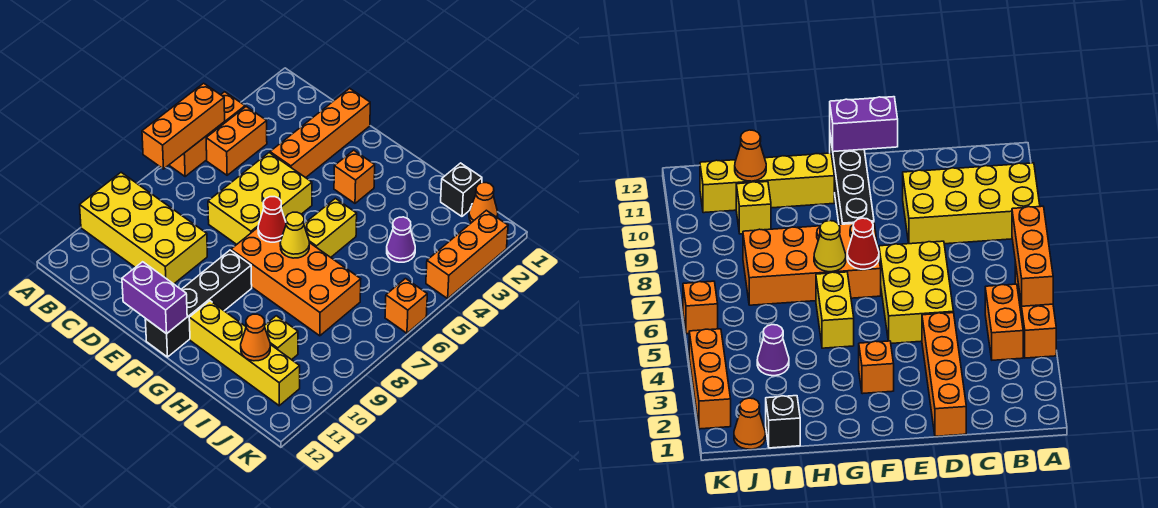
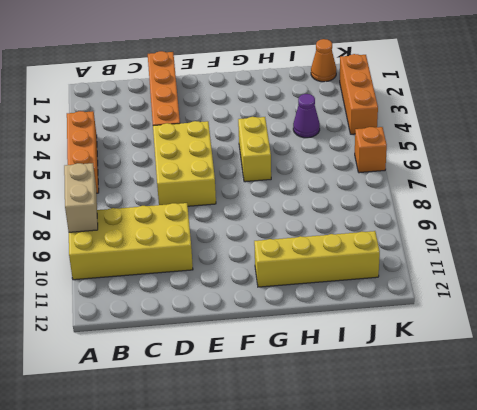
tan 1x2 brick [64,163,98,232] -> none
none -> orange 1x2 brick [206,107,267,175]
none -> orange 1x1 brick [334,150,375,203]
none -> orange 2x4 brick [231,228,361,336]

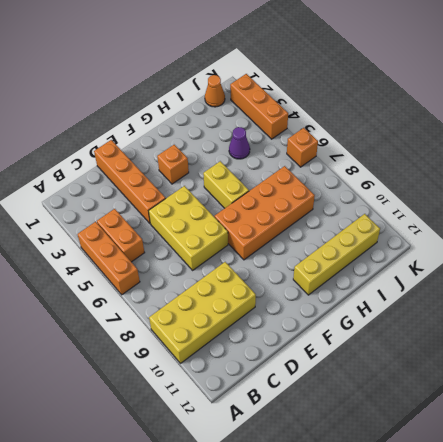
none -> black 1x4 brick [145,250,252,357]
none -> black 1x1 brick [441,163,482,216]
none -> yellow 1x1 brick [265,316,298,360]

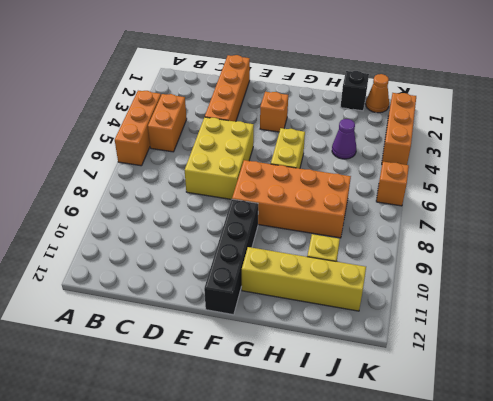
none -> yellow 2x4 brick [80,172,207,284]
none -> orange 1x3 brick [142,83,225,169]
none -> purple 1x2 brick [122,262,187,334]

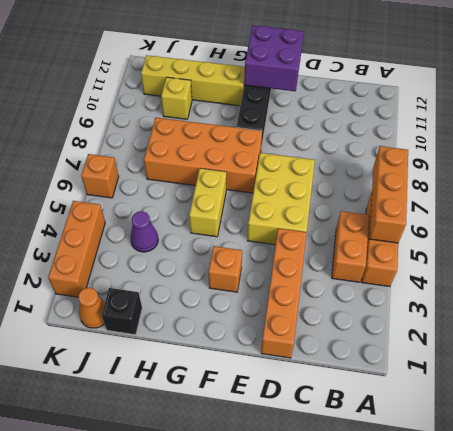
purple 2x2 brick [244,26,304,91] -> purple 1x2 brick [122,262,187,334]
none -> yellow 2x4 brick [80,172,207,284]
none -> red 1x1 cone [258,197,286,242]
none -> yellow 1x1 cone [280,212,309,258]

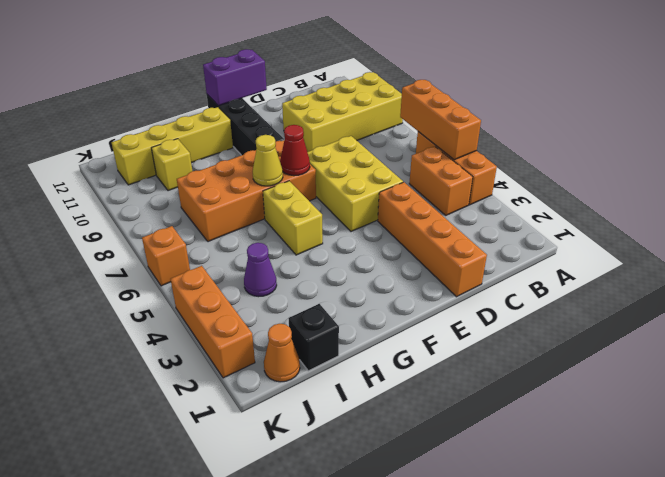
none -> orange 1x1 brick [334,150,375,203]
none -> orange 1x1 cone [241,314,270,361]

